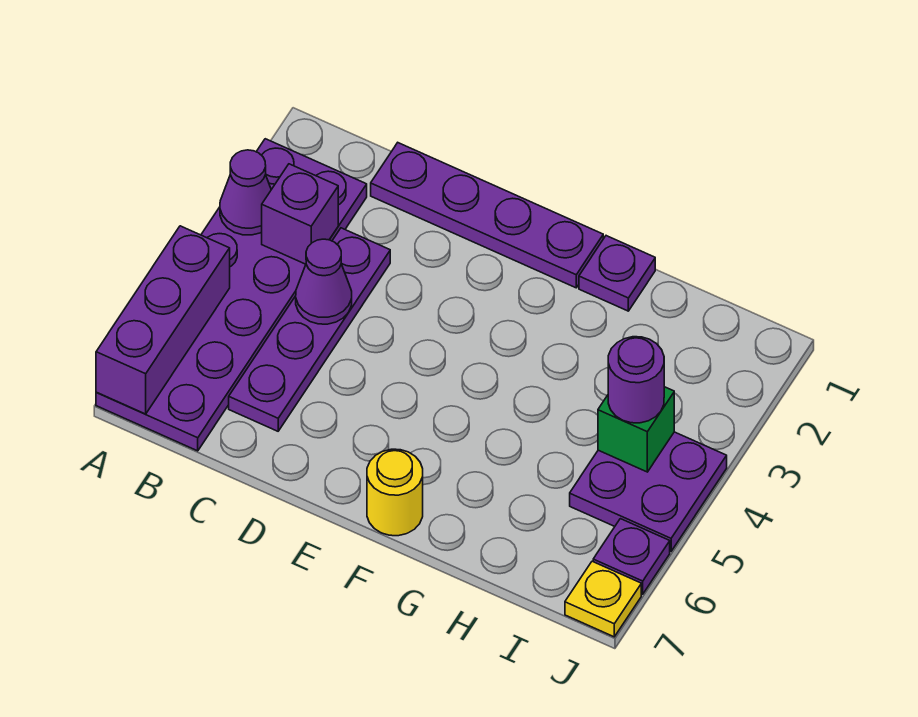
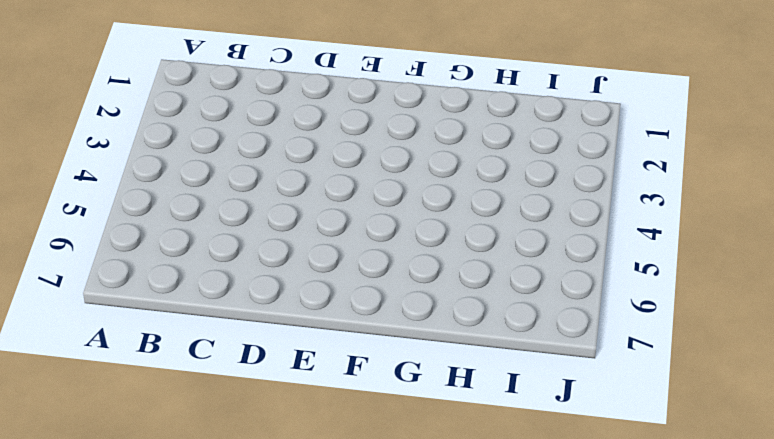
none -> purple 2x6 plate [96,139,367,451]
none -> purple 1x4 plate [371,143,603,288]
none -> purple 1x4 plate [229,228,390,431]

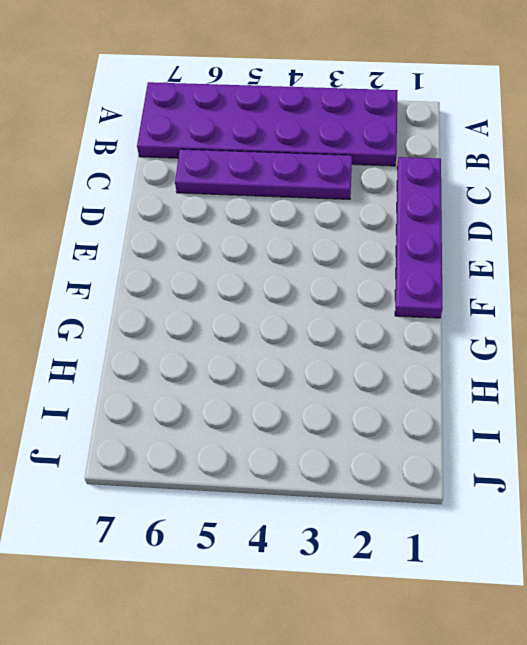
none -> yellow 1x1 round brick [367,449,423,536]
none -> purple 1x1 plate [579,236,655,311]
none -> purple 2x2 plate [570,432,727,551]

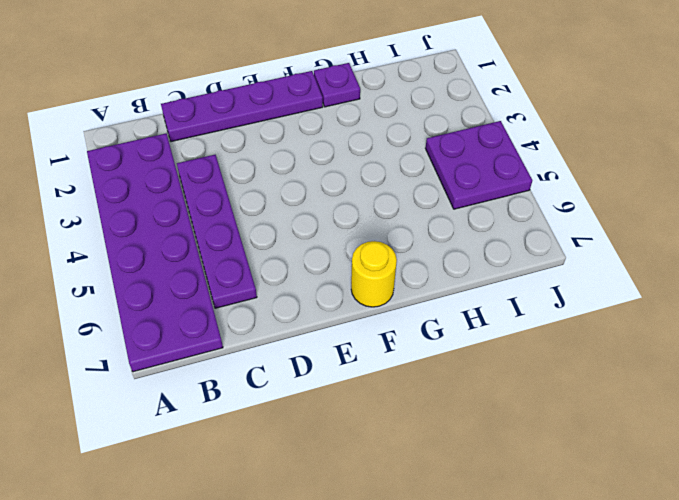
none -> purple 1x1 plate [593,519,670,594]
none -> yellow 1x1 plate [565,561,641,637]
none -> purple 1x1 cone [220,150,271,235]

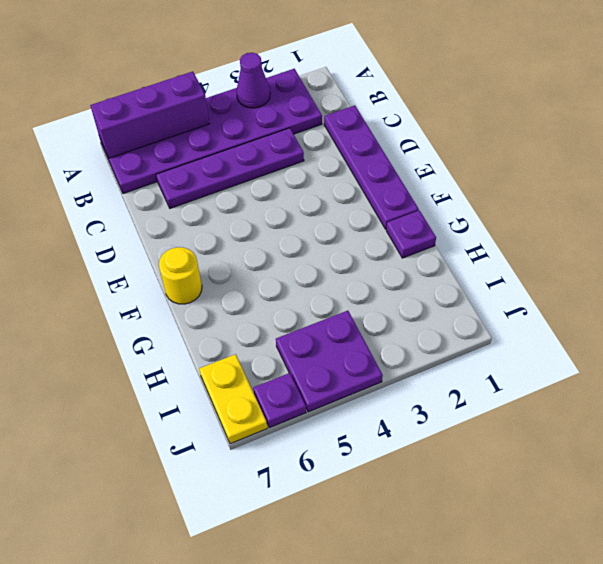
yellow 1x2 plate [199,354,267,444] -> yellow 1x1 plate [565,561,641,637]
none -> purple 1x1 brick [262,164,338,264]
none -> purple 1x1 cone [296,239,352,324]
none -> green 1x1 brick [598,387,674,472]

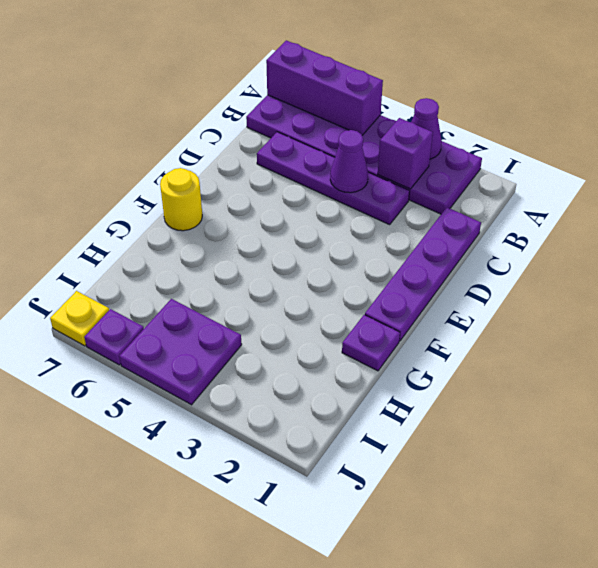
none -> green 1x1 brick [598,387,674,472]
none -> purple 1x1 round brick [608,337,664,423]

